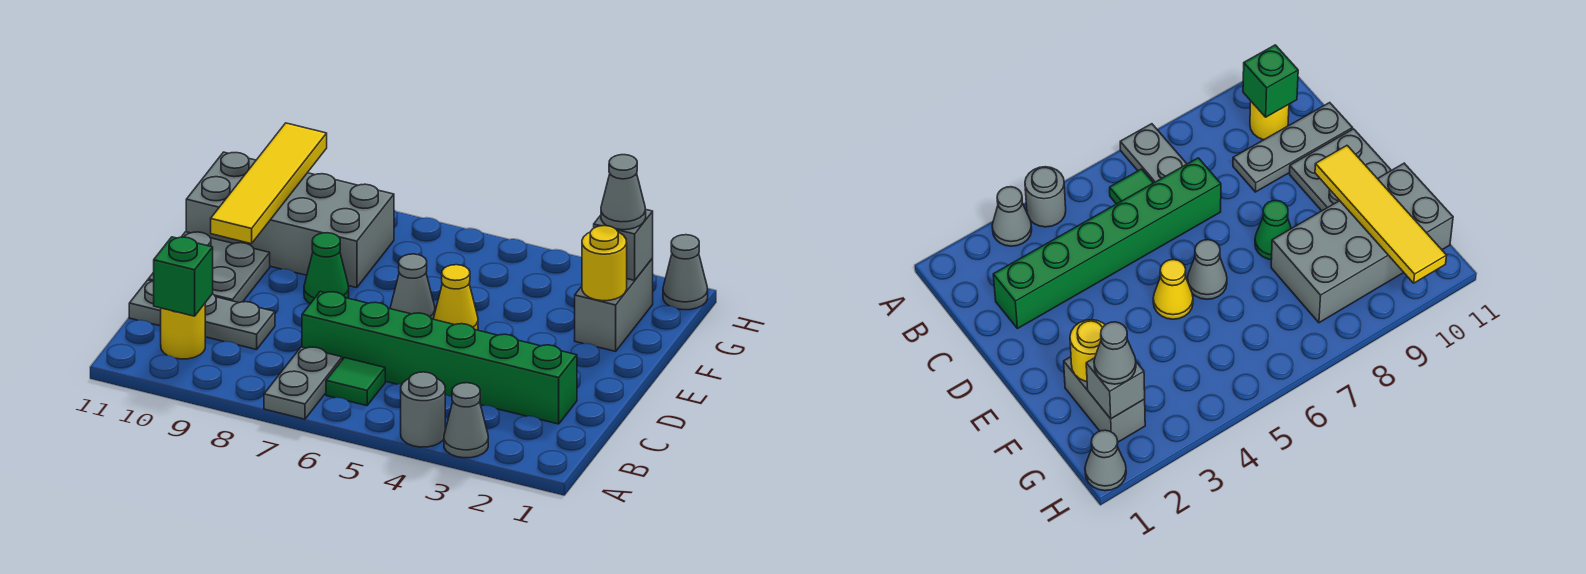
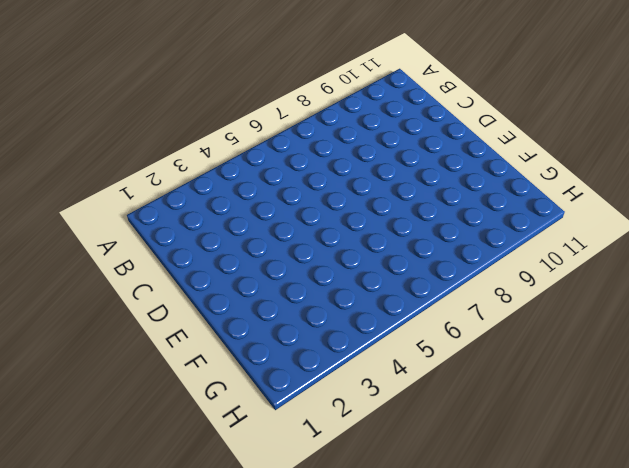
none -> grey 1x1 cone [444,383,488,458]
none -> grey 1x1 round brick [401,372,445,447]
none -> grey 1x2 plate [264,347,342,419]

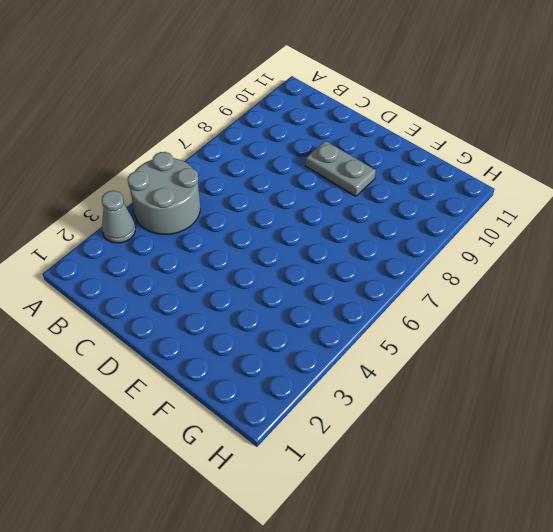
grey 2x2 round brick [128,152,200,234] -> grey 1x1 round brick [401,372,445,447]
grey 1x2 plate [306,141,376,196] -> grey 1x2 plate moved to [264,347,342,419]
none -> green 1x1 tile [326,358,385,406]
none -> yellow 1x1 round brick [161,304,205,359]
none -> green 1x6 brick [302,292,577,424]

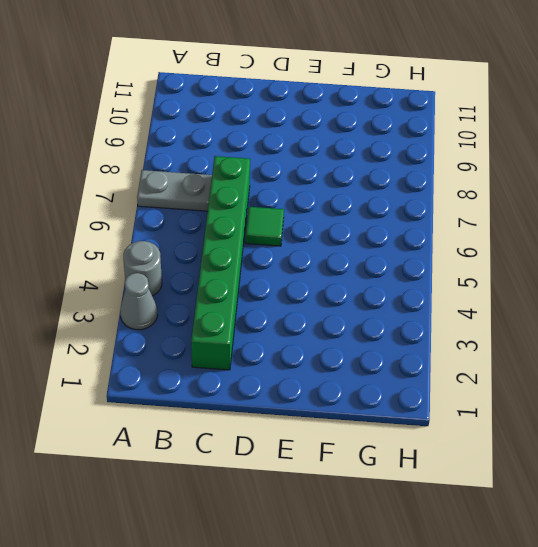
green 1x1 tile [245,207,284,246] -> green 1x1 tile moved to [326,358,385,406]
none -> yellow 1x1 round brick [161,304,205,359]
none -> grey 1x3 plate [129,280,275,350]
none -> grey 2x2 plate [148,232,270,303]

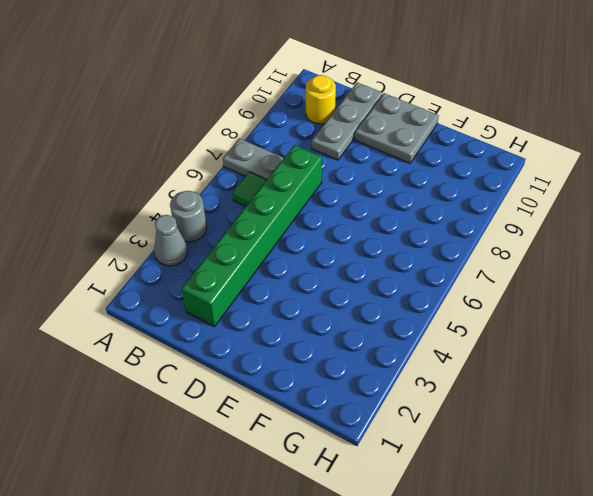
none -> yellow 1x1 cone [434,265,478,330]
none -> grey 1x1 cone [390,254,435,319]
none -> green 1x1 cone [304,233,349,304]

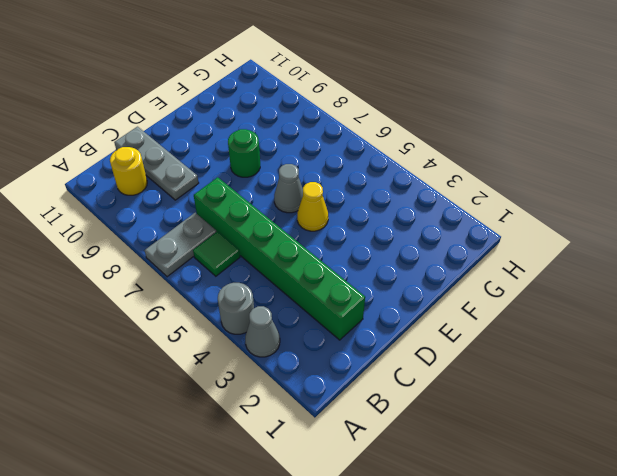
green 1x1 round brick [228,129,260,177] -> green 1x1 cone [304,233,349,304]
none -> grey 2x2 plate [148,232,270,303]
none -> grey 1x2 brick [575,258,653,351]
none -> grey 2x4 brick [186,152,394,288]

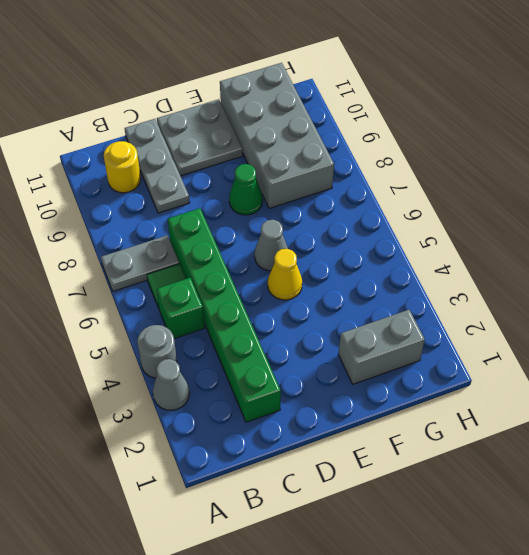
green 1x1 brick [157,278,204,339] -> green 1x1 brick moved to [154,237,213,316]
none -> grey 1x1 cone [663,235,708,310]
none -> yellow 1x4 tile [211,123,327,244]
none -> yellow 1x1 round brick [582,226,627,301]

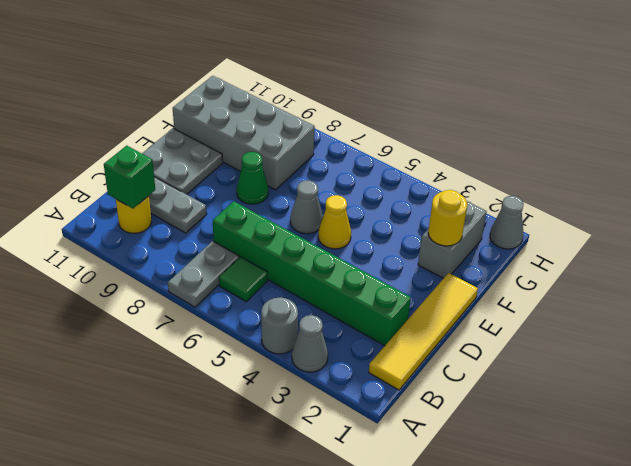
yellow 1x4 tile [369,273,478,390] -> yellow 1x4 tile moved to [211,123,327,244]
none -> grey 1x1 brick [594,209,653,280]
none -> grey 1x1 cone [601,155,646,230]

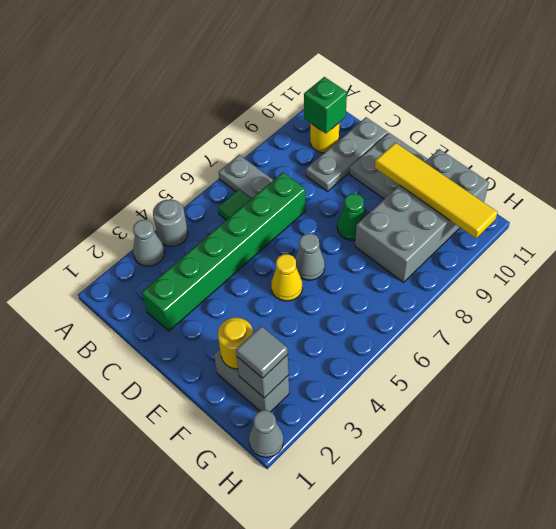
grey 1x1 tile [236,326,288,378] -> grey 1x1 cone [601,155,646,230]

